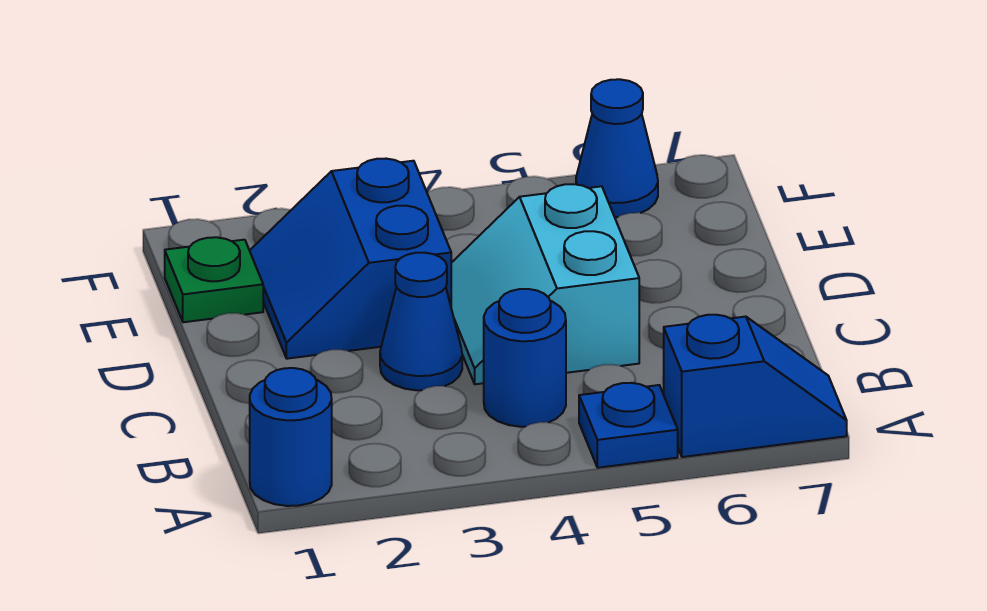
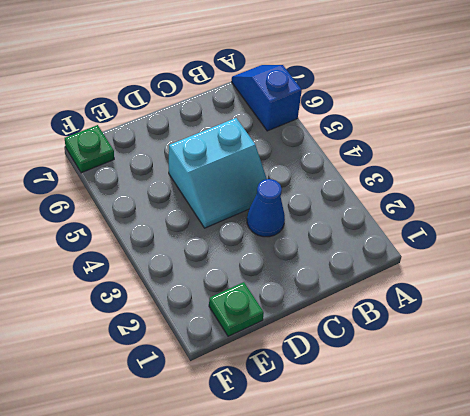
green 1x1 plate [65,125,114,173] -> none
none -> blue 1x1 round brick [250,368,332,506]
none -> blue 1x1 plate [579,383,678,468]

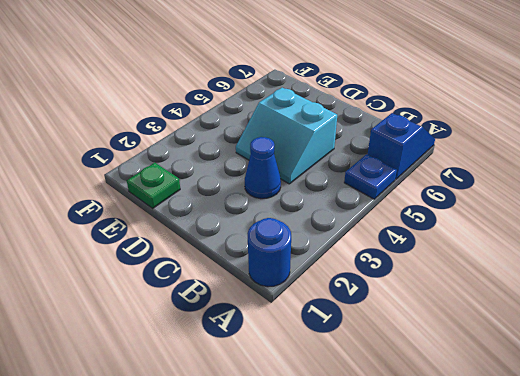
none -> blue 1x1 round brick [484,289,566,427]
none -> blue 2x2 slope [250,159,451,359]

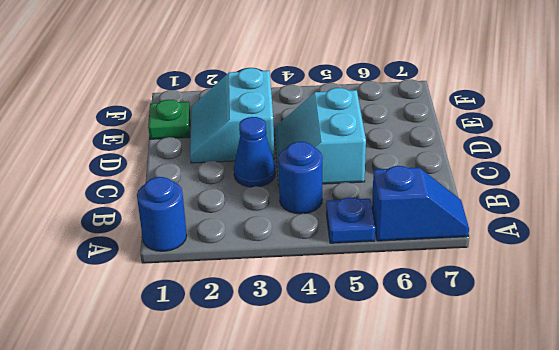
cyan 2x2 slope [190,68,274,163] -> blue 2x2 slope [250,159,451,359]
none -> blue 1x1 cone [576,79,658,217]

